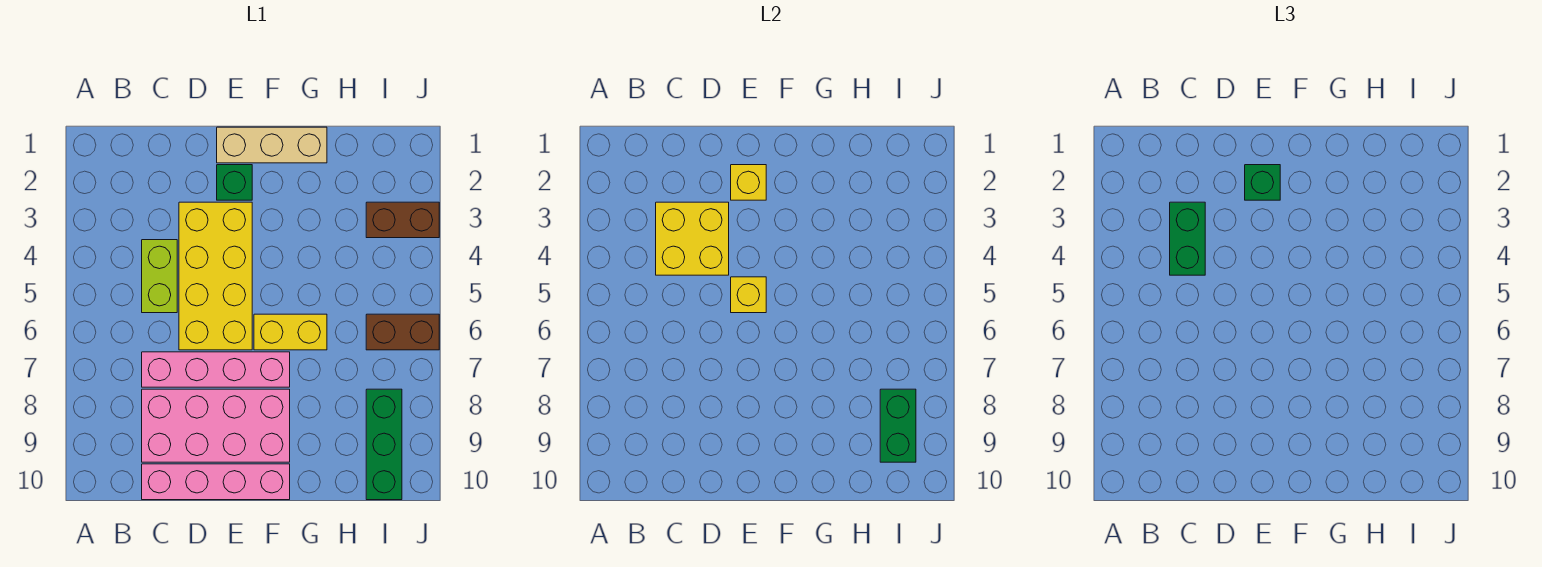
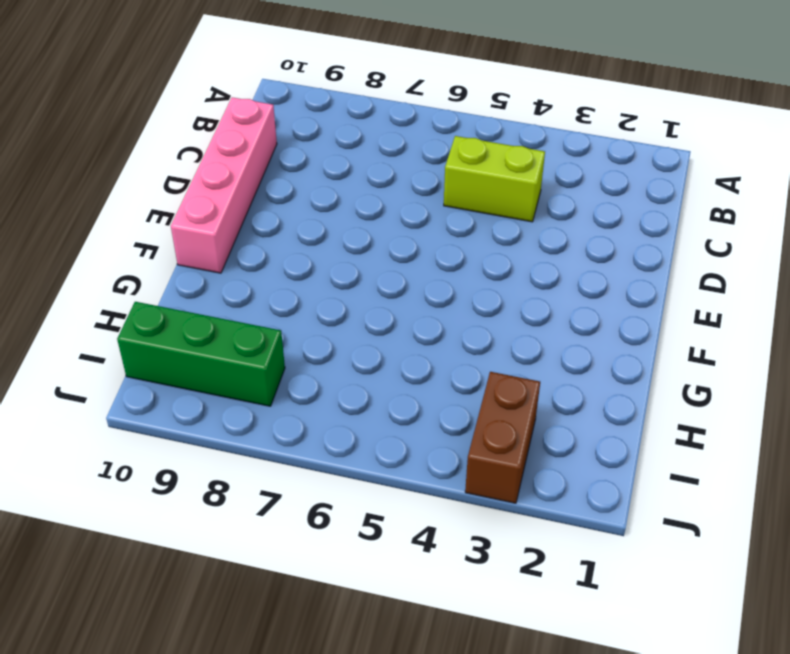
none -> pink 1x4 brick [142,352,290,387]
none -> pink 2x4 brick [142,389,290,462]
none -> yellow 2x4 brick [179,202,252,350]

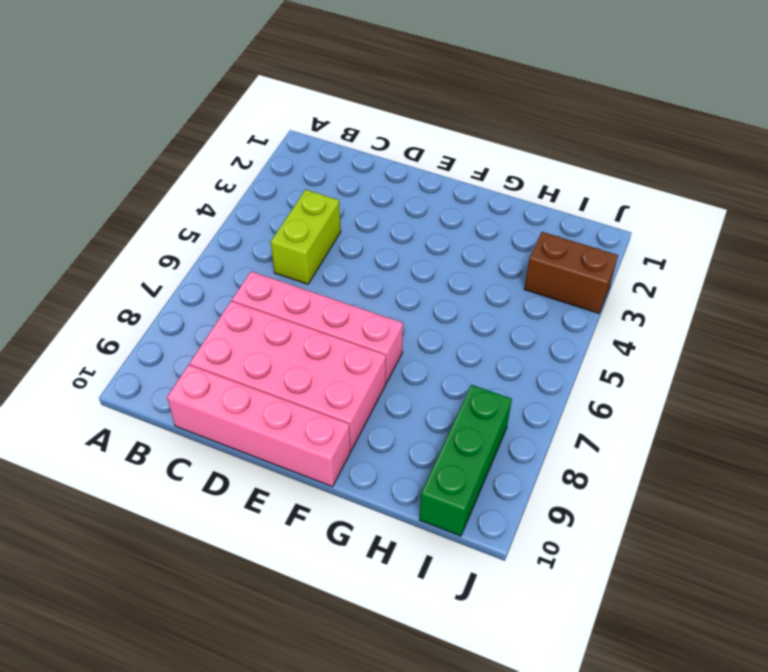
none -> yellow 2x4 brick [179,202,252,350]
none -> tan 1x3 brick [217,127,327,163]
none -> green 1x1 brick [217,165,252,200]

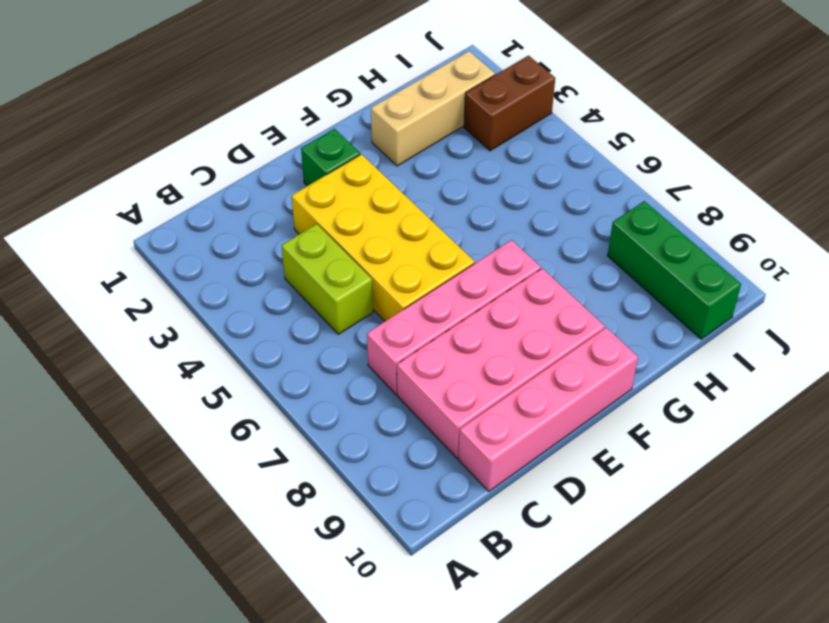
tan 1x3 brick [371,51,495,166] -> tan 1x3 brick moved to [217,127,327,163]
none -> yellow 1x2 brick [254,314,327,350]
none -> brown 1x2 brick [366,314,439,350]
none -> yellow 2x2 brick [656,202,729,275]

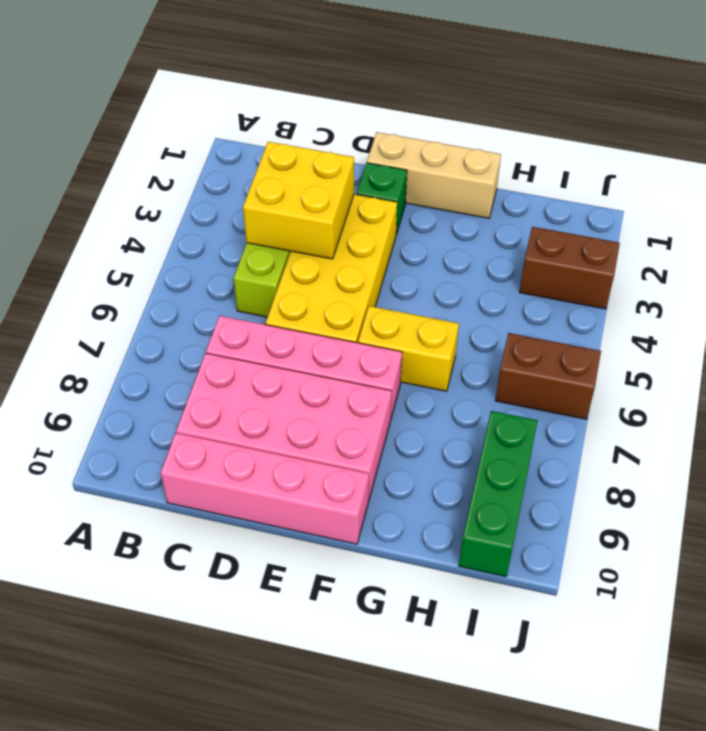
none -> yellow 1x1 brick [731,165,766,200]
none -> yellow 1x1 brick [731,277,766,313]
none -> green 1x2 brick [880,389,916,462]

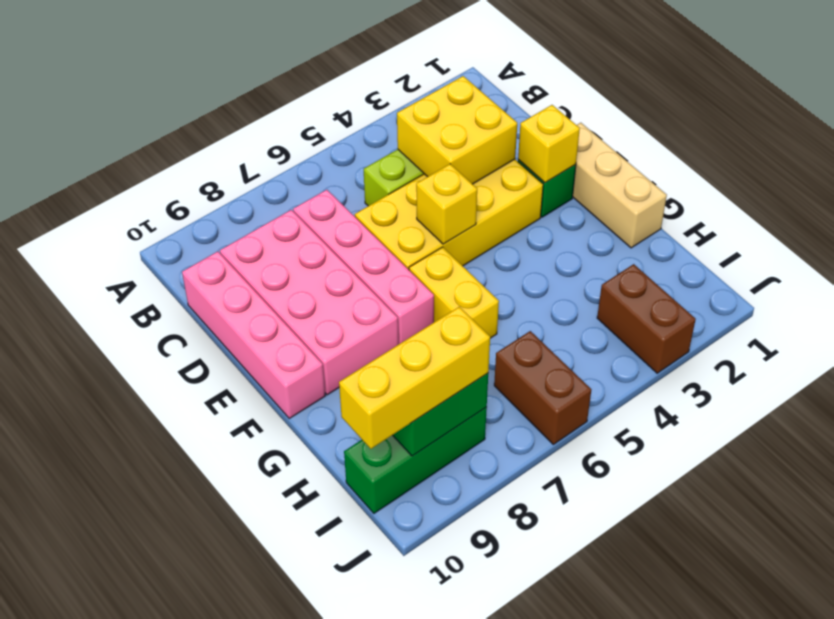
yellow 1x3 brick [339,307,490,449] -> none
none -> green 1x2 brick [1170,202,1205,275]
none -> green 1x1 brick [1245,165,1280,200]

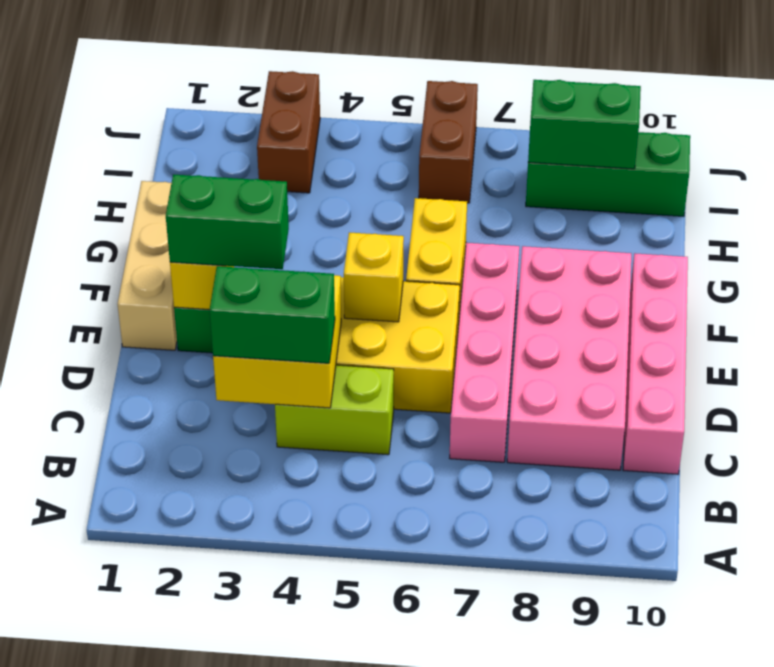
green 1x2 brick [166,174,289,269] -> green 1x1 brick [1245,165,1280,200]

